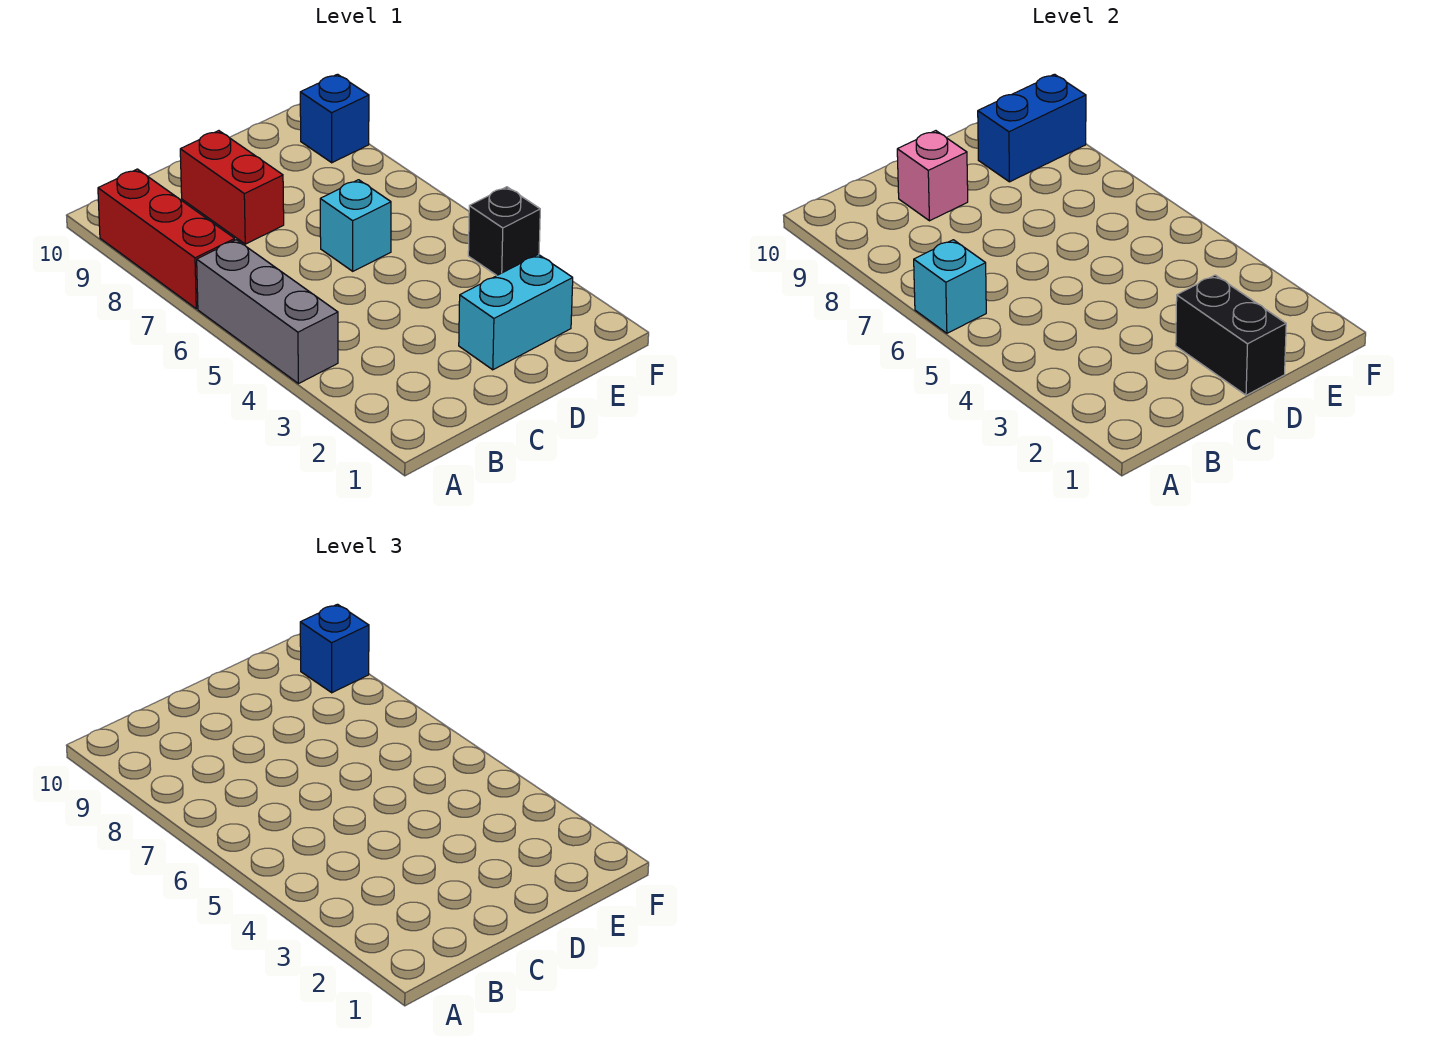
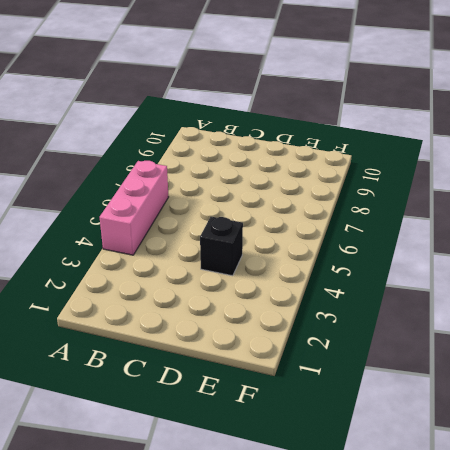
pink 1x3 brick [100,161,168,255] -> grey 1x3 brick [197,240,338,384]
black 1x1 brick [200,217,243,276] -> black 1x1 brick moved to [468,187,540,276]
none -> red 1x3 brick [98,169,235,309]
none -> red 1x2 brick [180,131,284,244]
none -> cyan 1x2 brick [459,254,573,370]

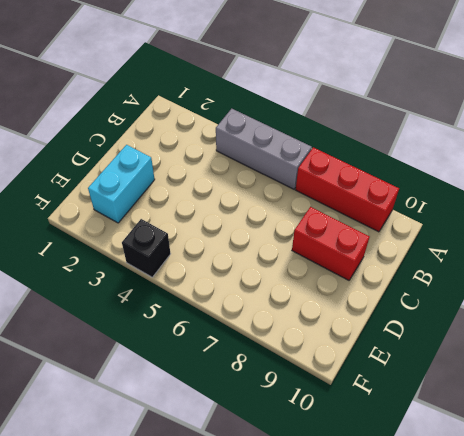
none -> cyan 1x1 brick [320,180,391,271]
none -> blue 1x1 brick [300,74,369,163]
none -> cyan 1x1 brick [914,240,986,333]

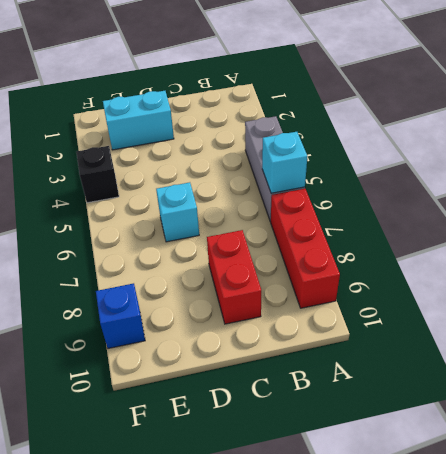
none -> pink 1x1 brick [897,131,968,221]
none -> black 1x2 brick [1176,275,1286,395]
none -> blue 1x2 brick [978,74,1086,182]

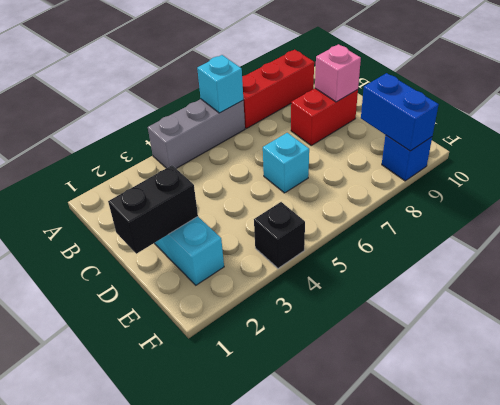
none -> blue 1x1 brick [300,604,369,693]

